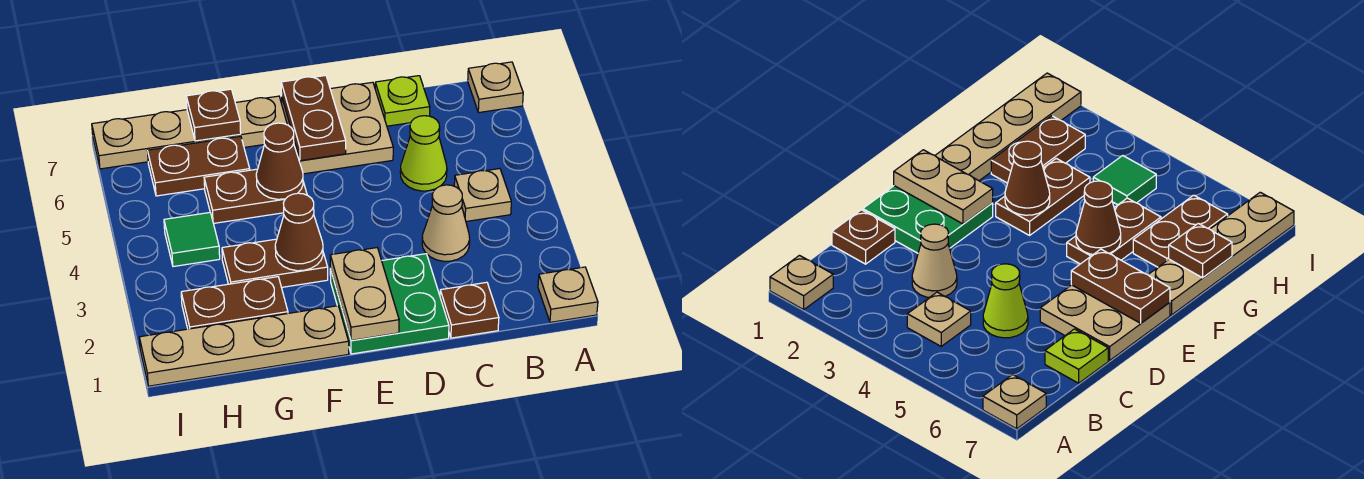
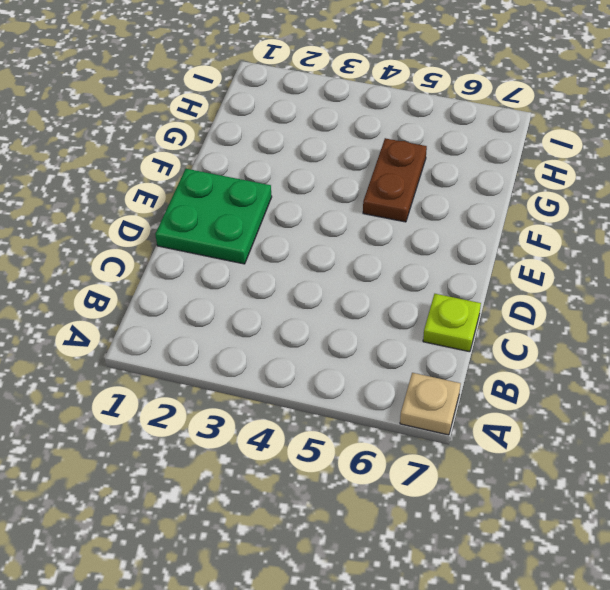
none -> tan 1x1 plate [538,267,598,322]
none -> tan 1x1 plate [454,169,511,221]
none -> brown 1x1 plate [440,282,499,338]

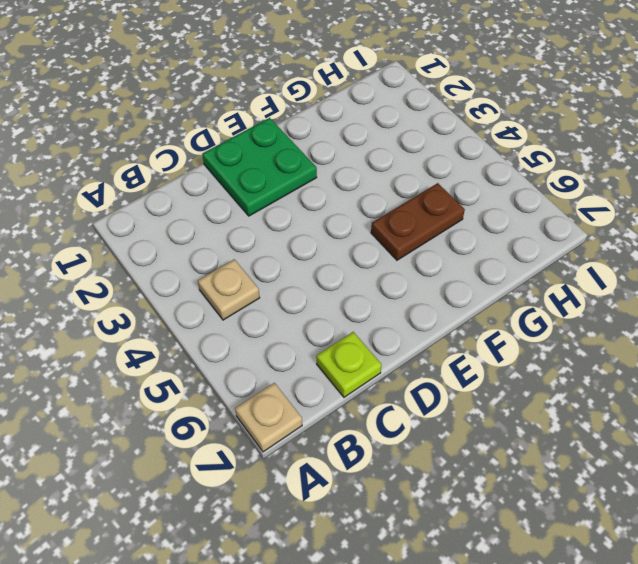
none -> tan 1x1 plate [538,267,598,322]
none -> brown 1x1 plate [440,282,499,338]
none -> tan 1x1 cone [422,185,470,261]

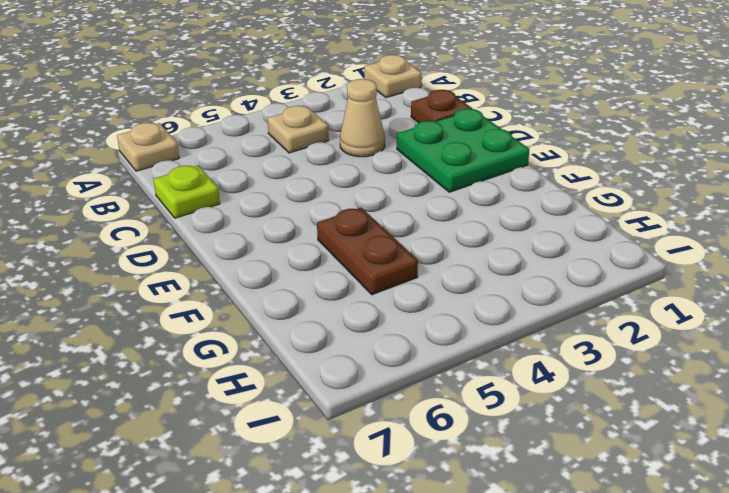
none -> lime 1x1 cone [400,116,447,191]
none -> tan 2x2 plate [282,82,393,174]
none -> tan 1x4 plate [139,306,349,386]

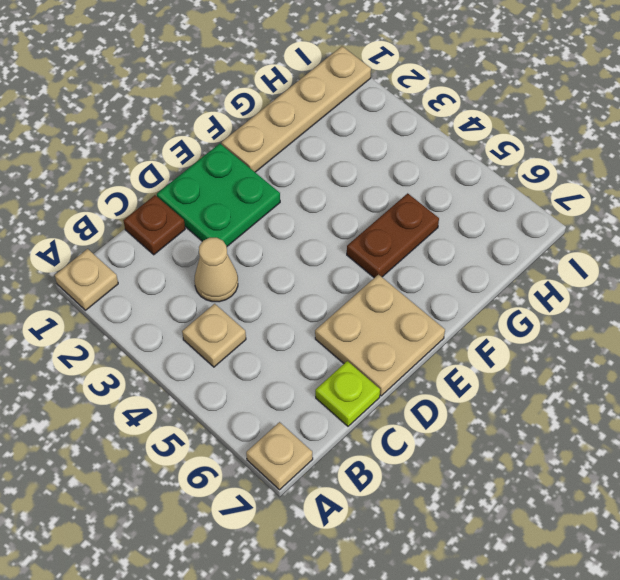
none -> lime 1x1 cone [400,116,447,191]
none -> brown 1x2 plate [222,239,328,287]
none -> tan 1x4 plate [92,96,287,169]

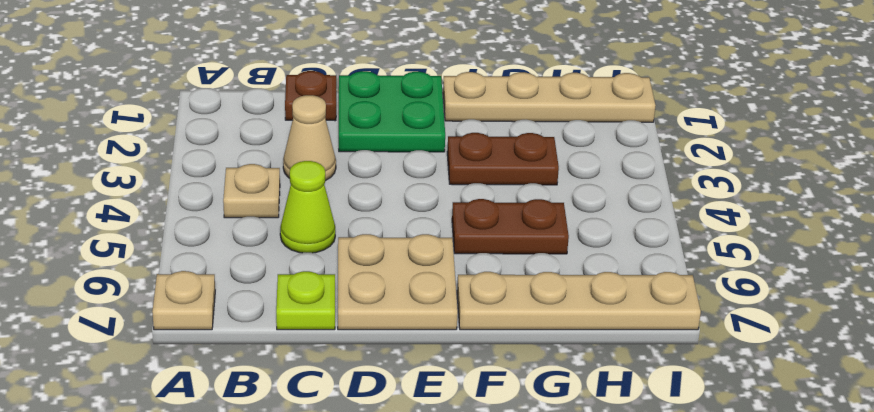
none -> tan 1x1 plate [538,267,598,322]
none -> brown 1x2 plate [181,277,288,329]
none -> brown 1x2 plate [148,136,250,196]

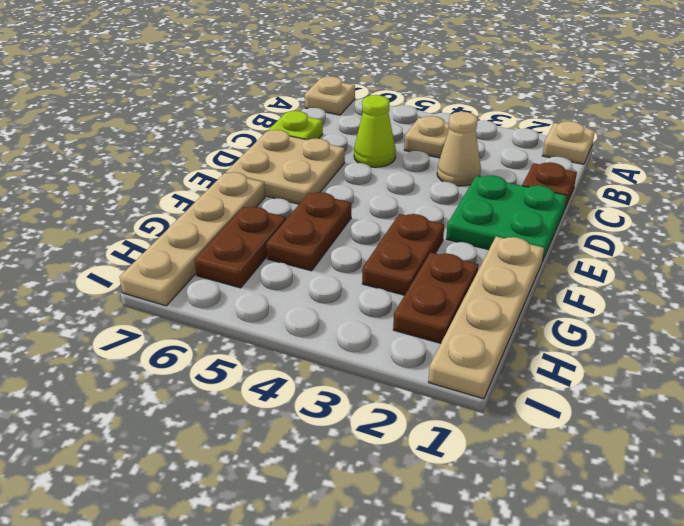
none -> green 1x1 tile [164,212,220,267]
none -> tan 1x2 plate [330,248,399,340]
none -> brown 1x2 plate [281,75,346,161]

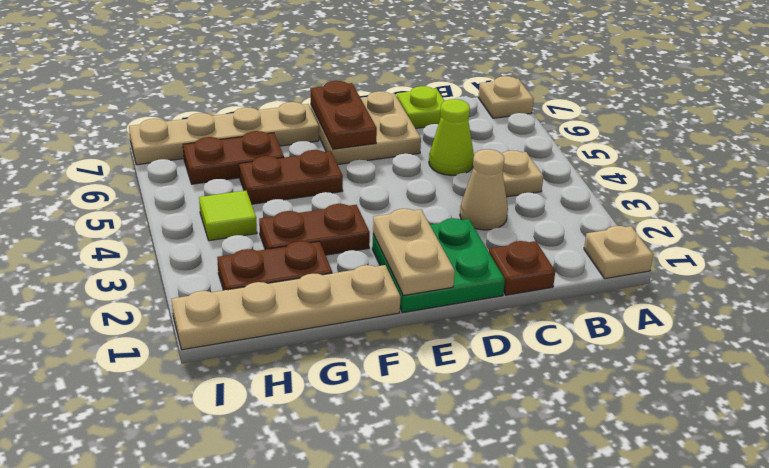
lime 1x1 tile [199,191,257,241] -> green 1x1 tile [164,212,220,267]
none -> brown 1x1 cone [275,193,323,271]
none -> brown 1x1 cone [256,123,303,199]
none -> brown 1x1 plate [186,89,241,141]

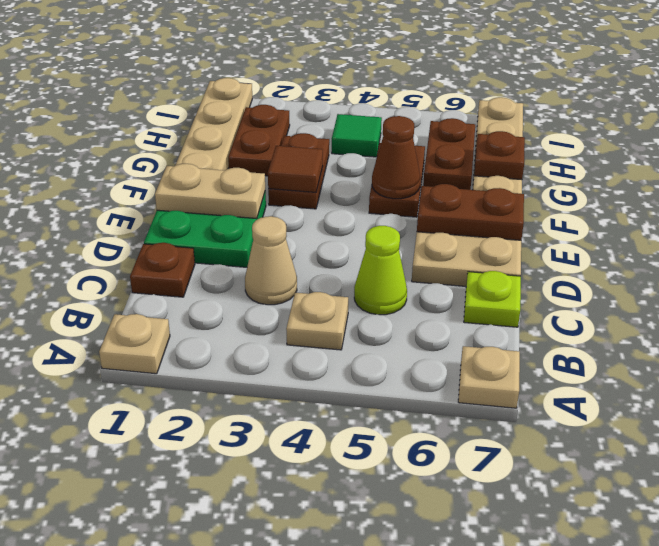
brown 1x1 tile [268,146,323,192] -> brown 1x1 cone [275,193,323,271]

